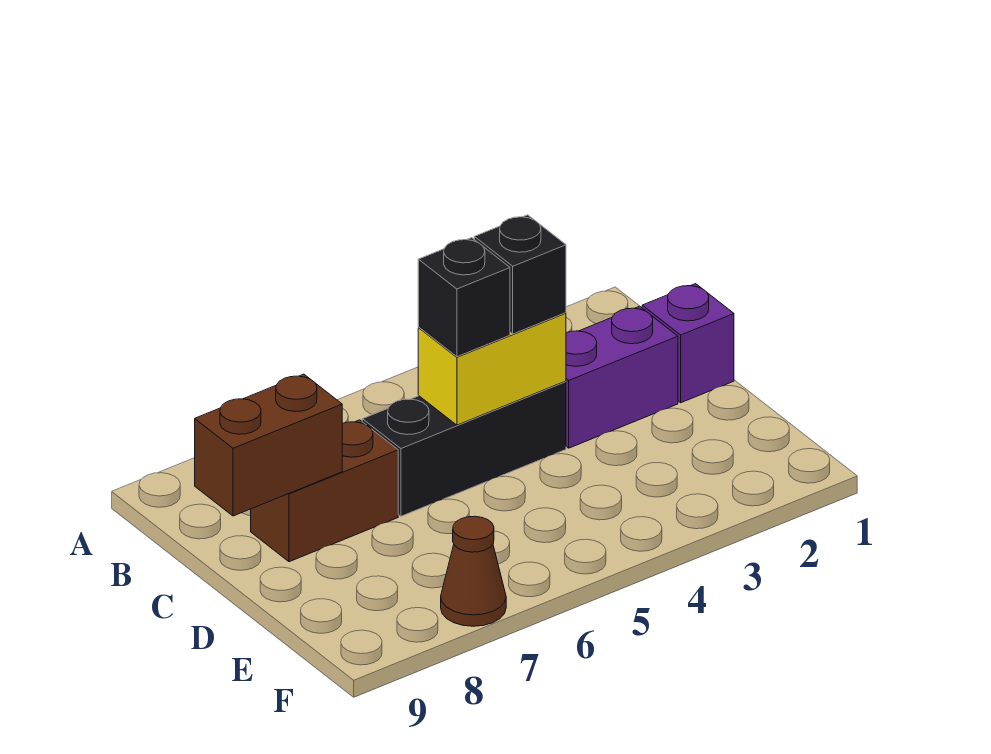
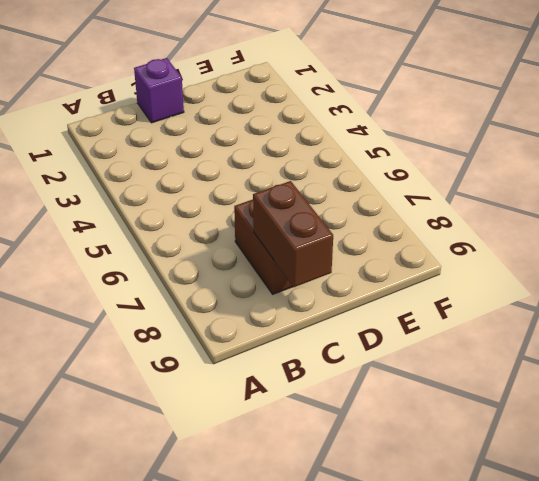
none -> purple 1x2 brick [566,306,678,448]
none -> black 1x3 brick [362,381,566,516]

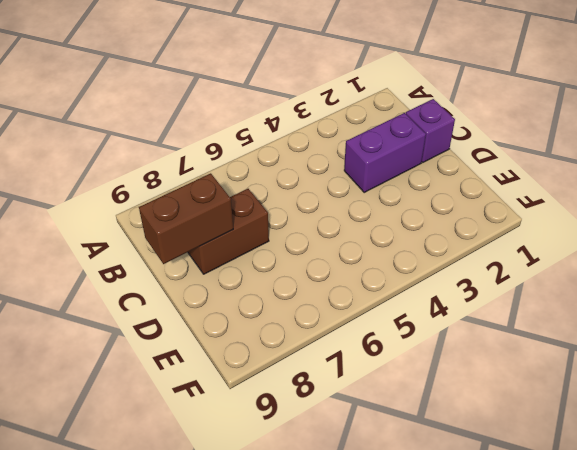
none -> black 1x3 brick [362,381,566,516]
none -> brown 1x1 cone [441,516,506,626]

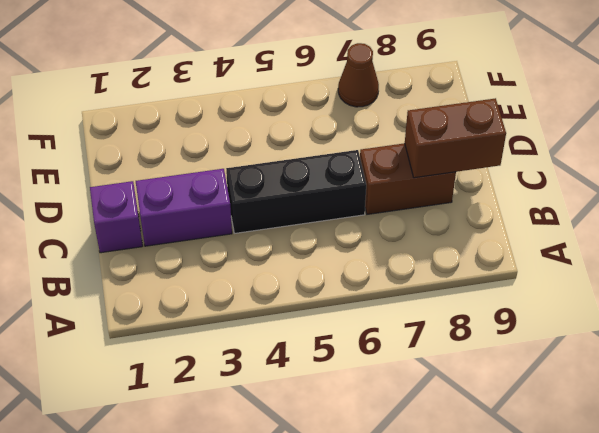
none -> yellow 1x2 brick [418,313,566,425]
none -> black 1x1 brick [474,215,566,334]

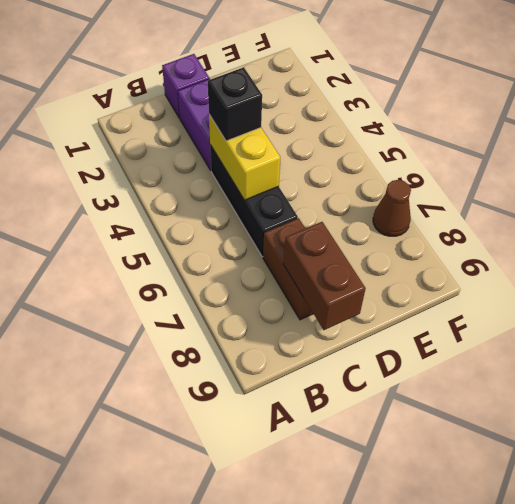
none -> black 1x1 brick [418,238,510,357]

